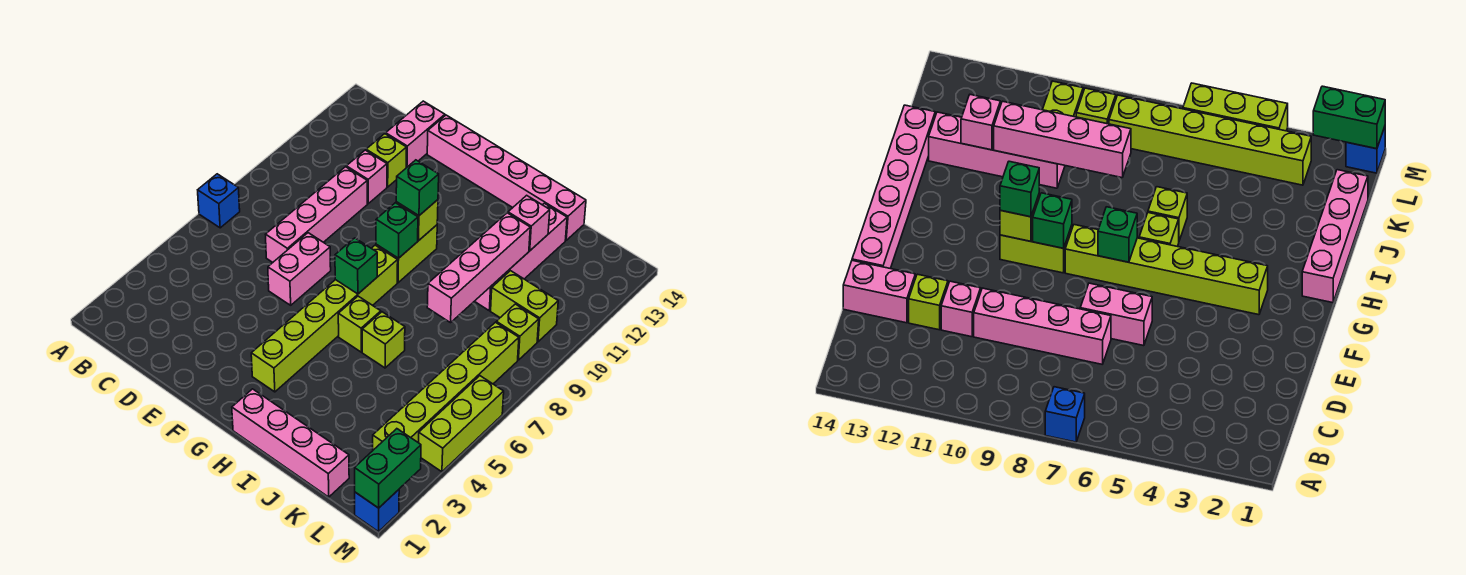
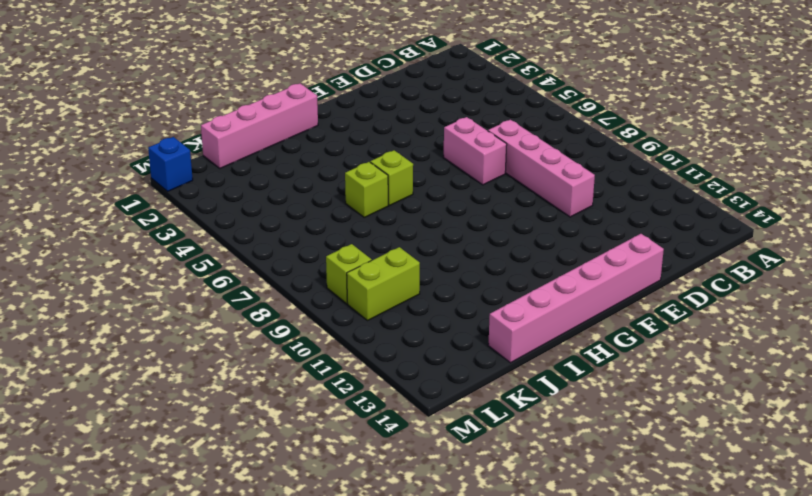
none -> blue 1x1 brick [198,174,240,228]
none -> pink 1x1 brick [346,150,387,204]
none -> lime 1x1 brick [366,134,407,187]

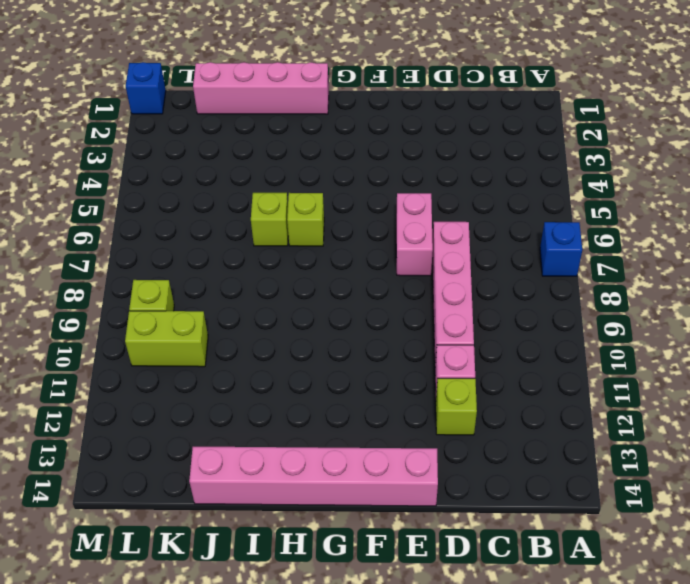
none -> pink 1x2 brick [386,101,445,168]
none -> lime 1x6 brick [251,245,398,392]
none -> lime 1x2 brick [376,225,437,283]

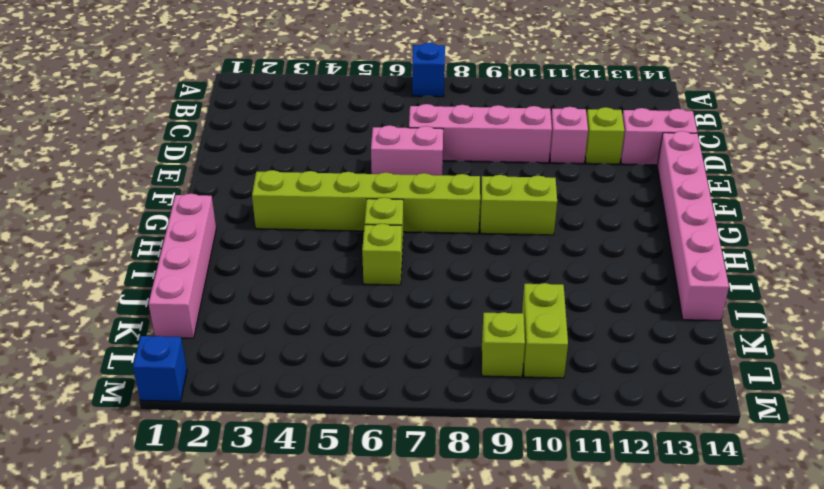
none -> pink 1x4 brick [475,203,567,311]
none -> lime 1x6 brick [373,322,519,450]
none -> lime 1x3 brick [419,376,504,472]

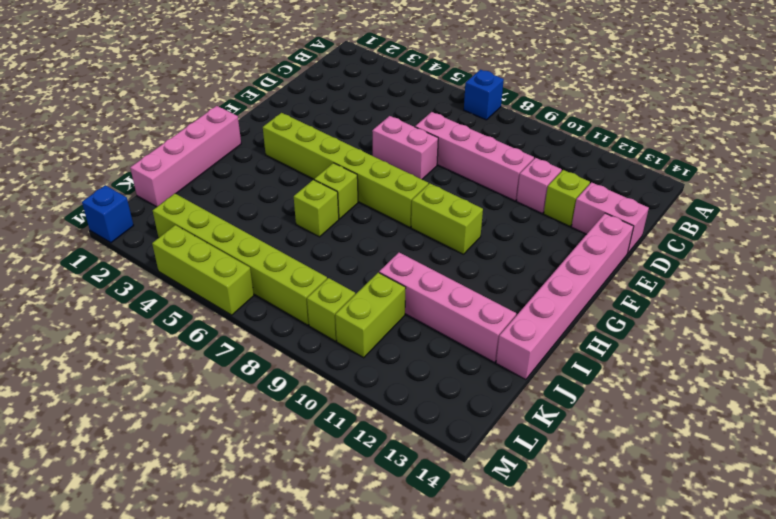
none -> green 1x1 brick [335,238,377,294]
none -> green 1x1 brick [376,203,418,258]
none -> lime 1x1 brick [396,200,438,241]

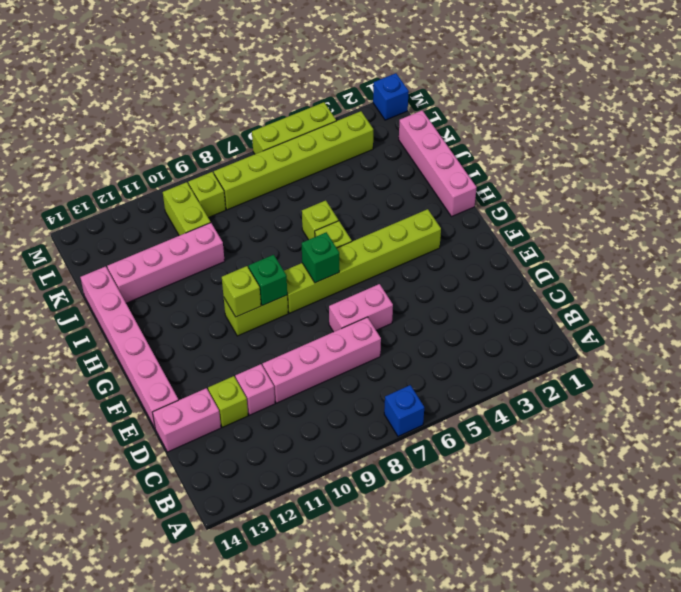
none -> pink 1x4 brick [427,213,530,323]
none -> pink 1x1 brick [508,195,550,251]
none -> green 1x2 brick [355,429,421,508]

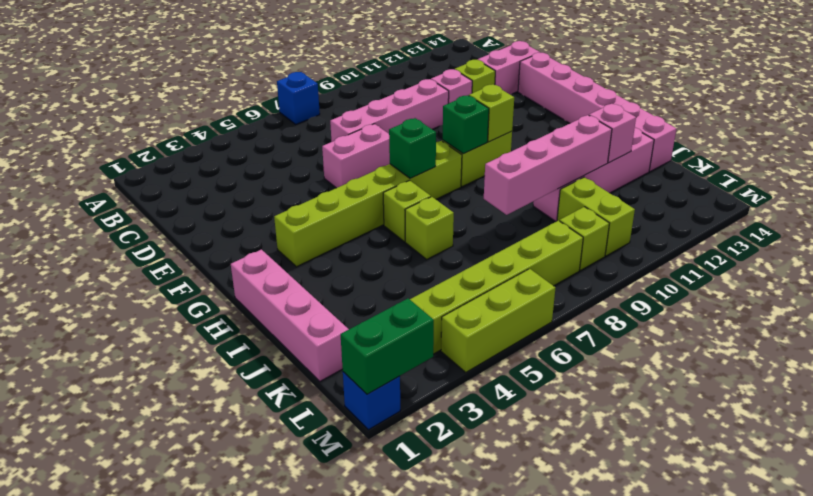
none -> green 1x1 brick [396,160,439,216]

